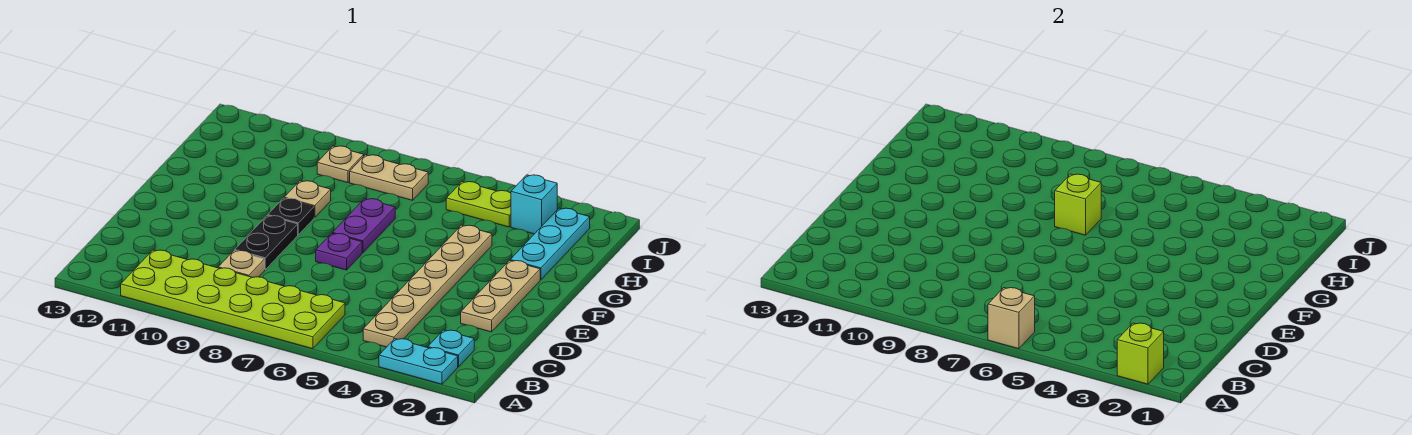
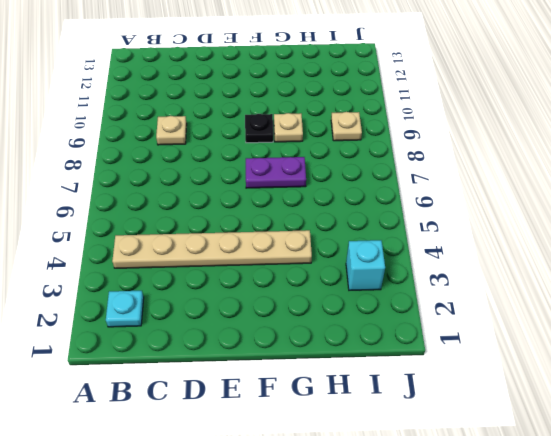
none -> cyan 1x2 plate [379,339,458,384]
none -> lime 2x6 plate [121,250,345,349]
none -> tan 1x3 plate [461,260,540,332]

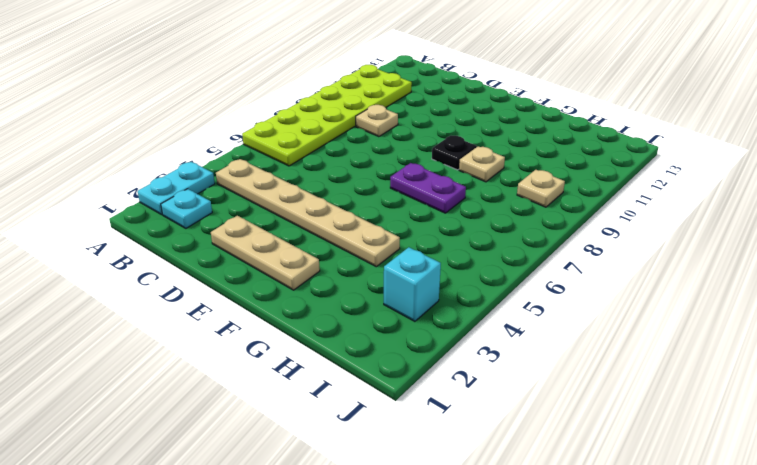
none -> black 1x2 plate [235,216,298,269]
none -> purple 1x1 plate [316,233,362,270]
none -> cyan 1x3 plate [510,208,590,280]

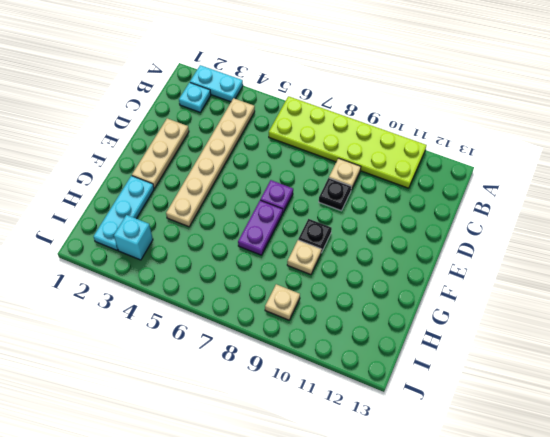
black 1x1 plate [319,178,351,211] -> black 1x2 plate [235,216,298,269]
none -> lime 1x2 plate [446,182,511,227]
none -> tan 1x2 plate [350,155,428,200]
none -> lime 1x1 brick [1117,323,1164,384]

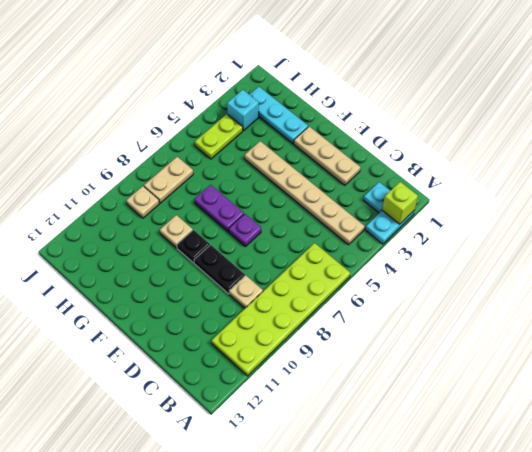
none -> tan 1x1 brick [988,288,1035,349]
none -> lime 1x1 brick [1055,174,1101,235]

